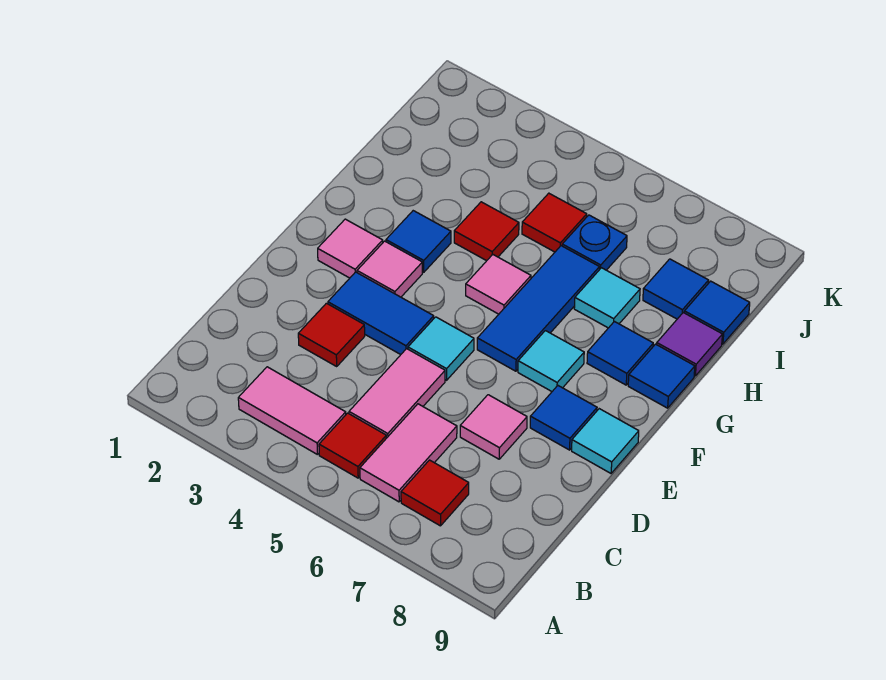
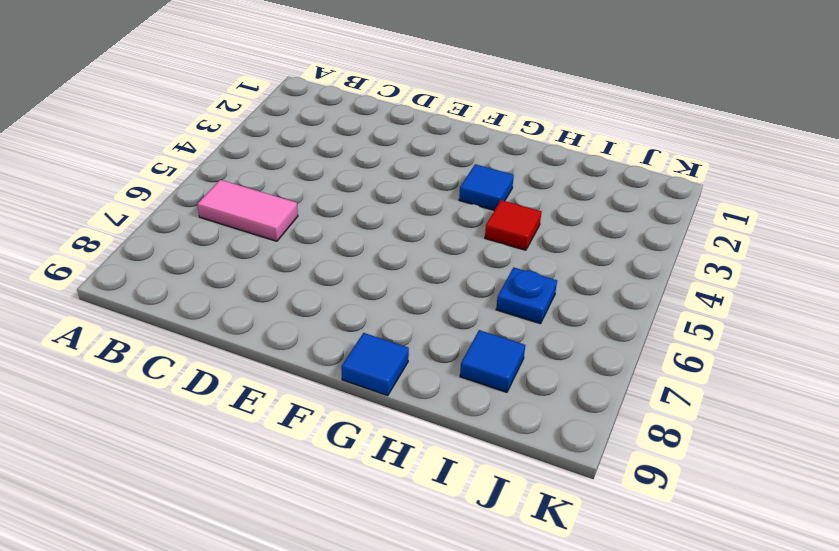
none -> pink 1x2 tile [238,367,346,455]
none -> red 1x1 tile [319,413,386,478]
none -> red 1x1 tile [401,460,469,526]

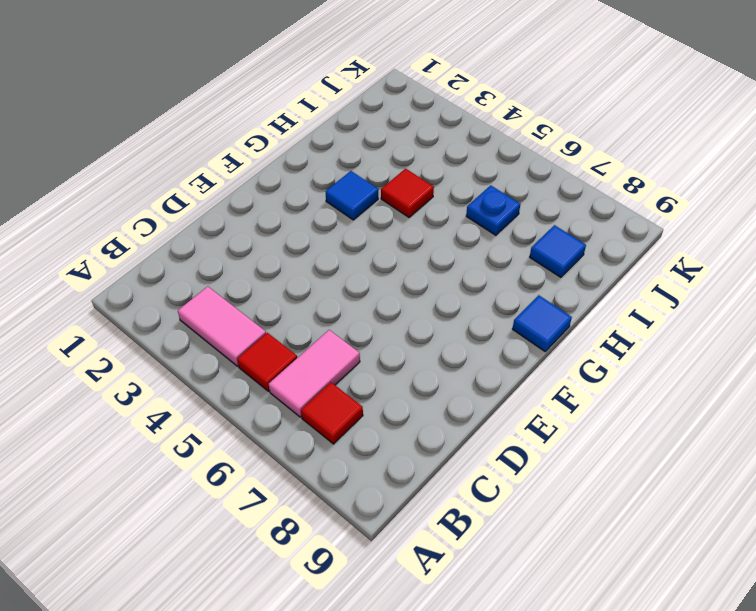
none -> pink 1x2 tile [349,349,445,438]
none -> red 1x1 tile [298,303,365,366]
none -> pink 1x1 tile [460,395,527,459]

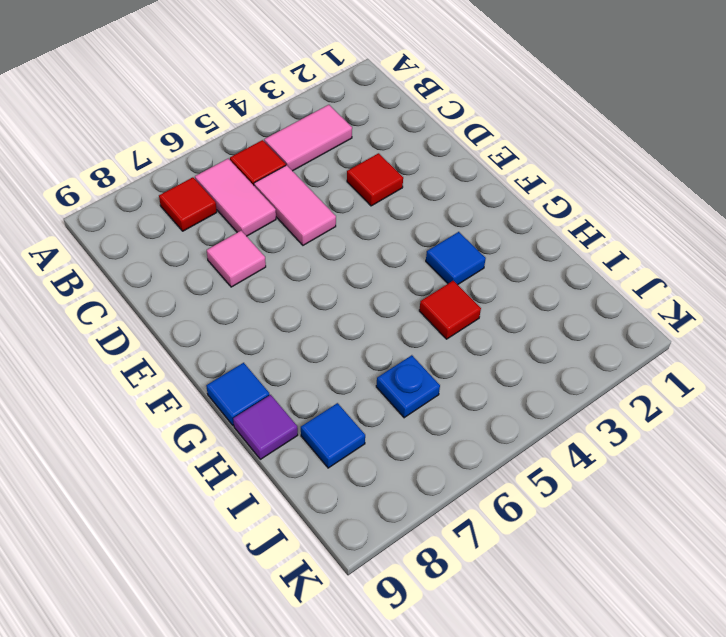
none -> blue 1x2 tile [328,272,434,355]
none -> cyan 1x1 tile [408,317,474,380]
none -> blue 1x1 tile [530,386,597,450]

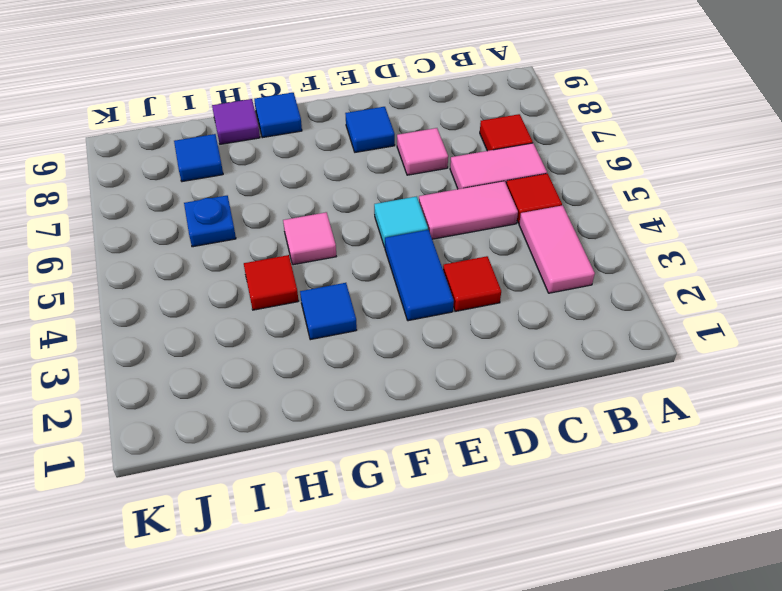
none -> cyan 1x1 tile [572,409,639,473]
none -> pink 1x1 tile [318,219,383,278]
none -> pink 1x1 tile [357,241,422,297]

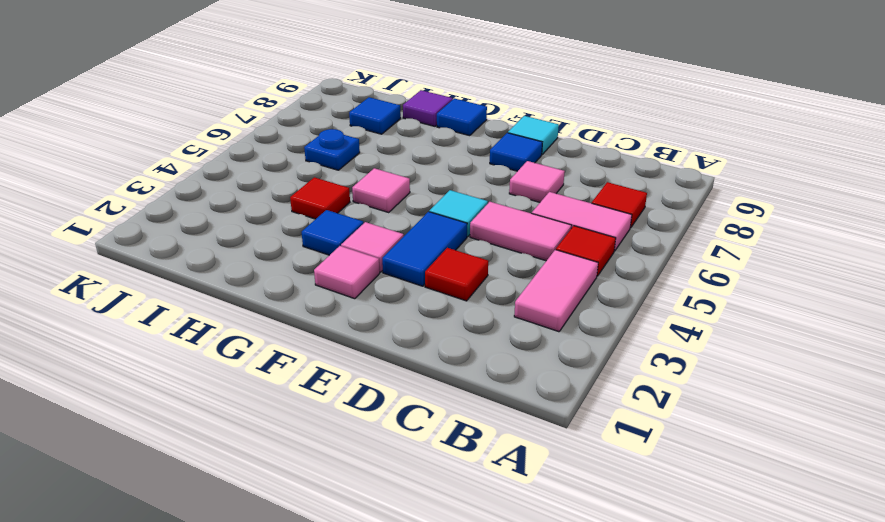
none -> blue 1x3 tile [477,246,599,371]
none -> cyan 1x1 tile [518,331,584,391]
none -> blue 1x1 tile [587,322,653,385]

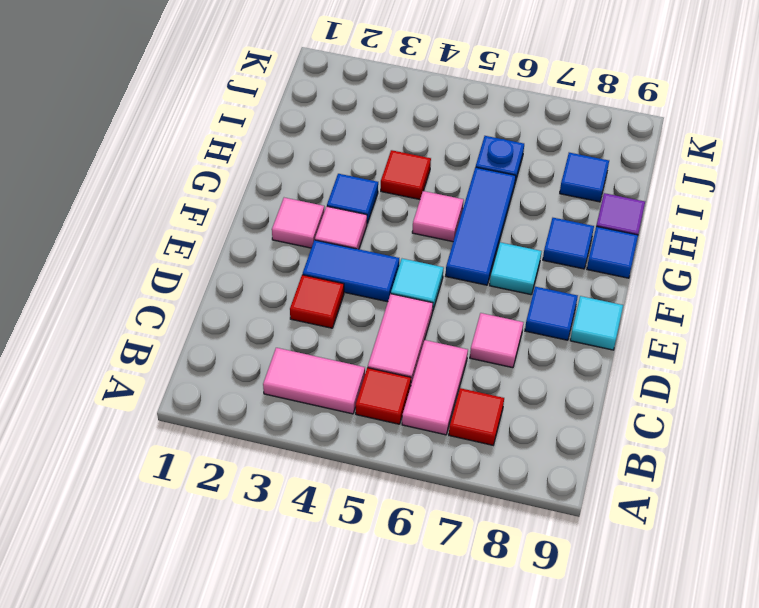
none -> cyan 1x1 tile [574,268,640,328]
none -> red 1x1 tile [522,193,587,252]
none -> blue 1x1 tile [684,281,750,344]

